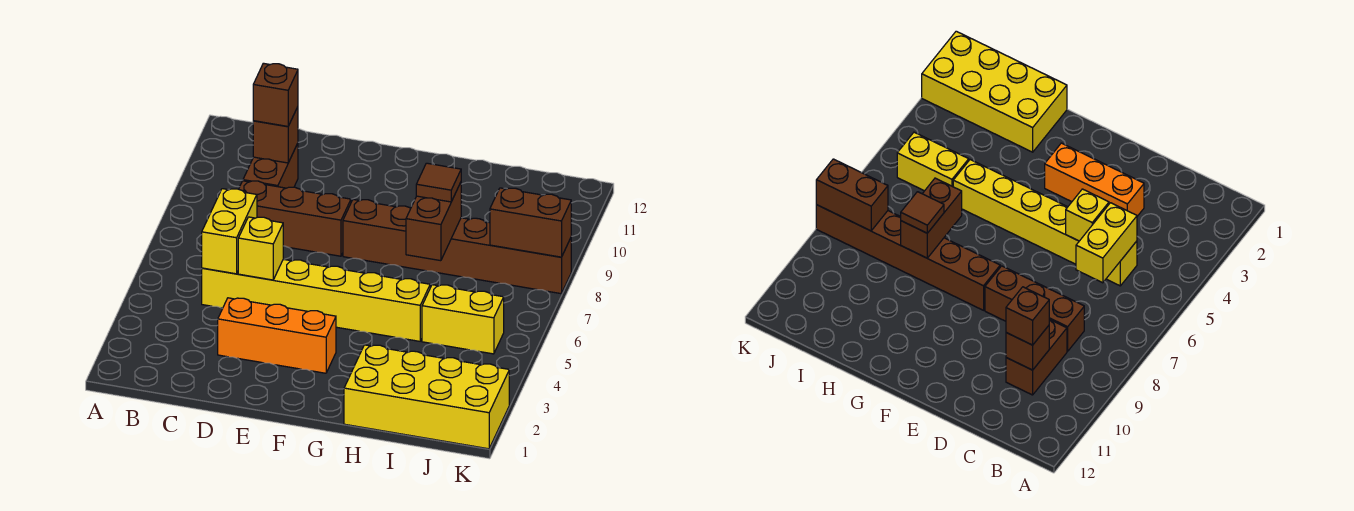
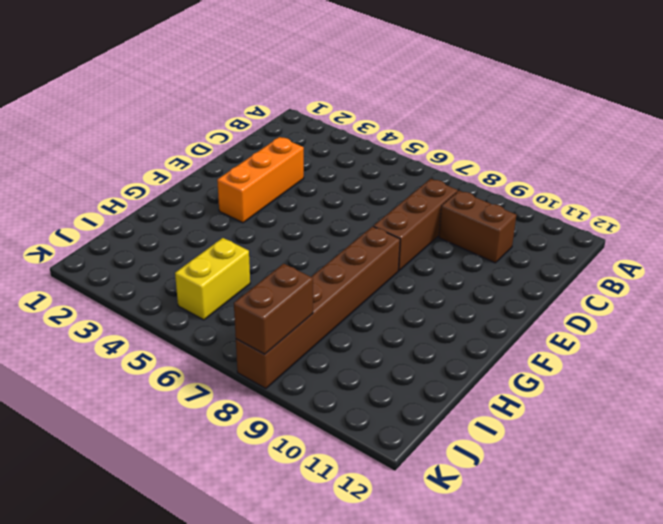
none -> yellow 1x6 brick [202,259,430,341]
none -> yellow 2x4 brick [344,345,509,449]
none -> yellow 1x2 brick [202,189,257,274]

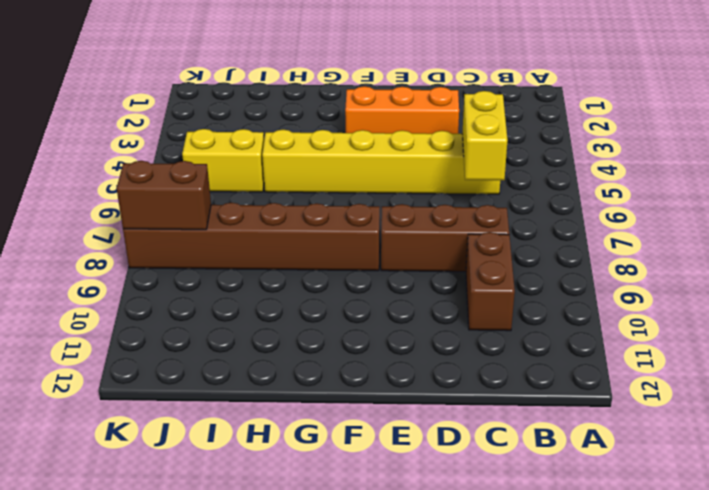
none -> yellow 2x4 brick [344,345,509,449]
none -> brown 1x1 brick [253,107,298,163]
none -> yellow 1x1 brick [238,217,283,280]

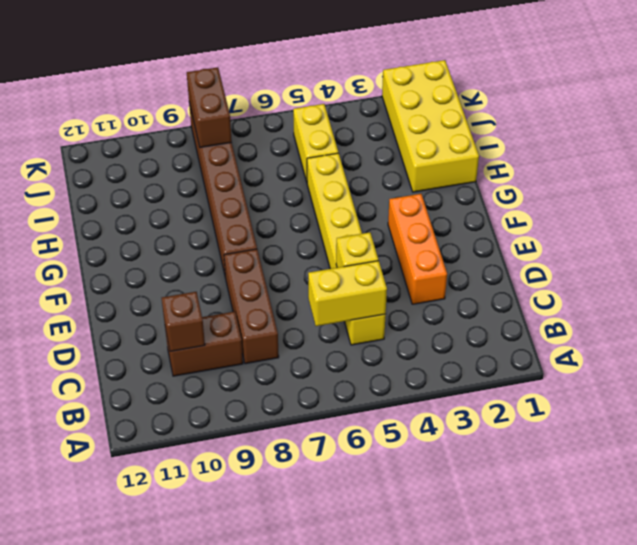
none -> brown 1x2 brick [406,182,461,261]
none -> brown 1x1 brick [253,63,298,126]
none -> brown 1x1 tile [416,163,461,202]

